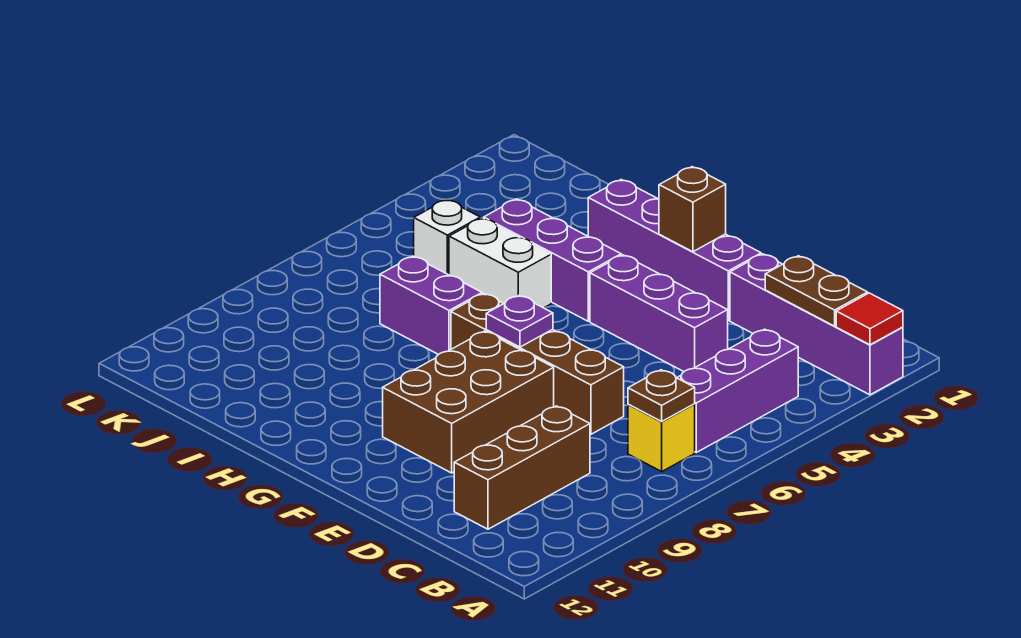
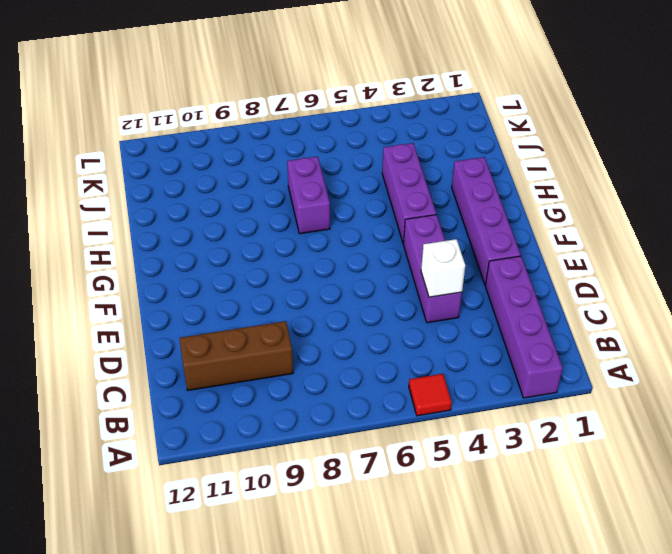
red 1x1 tile [409,374,452,416] -> red 1x1 tile moved to [836,293,903,345]
white 1x1 brick [421,239,465,297] -> white 1x1 brick moved to [414,199,480,275]
none -> purple 1x3 brick [677,329,798,452]
none -> yellow 1x1 brick [628,404,695,471]
none -> brown 1x4 brick [451,293,624,434]

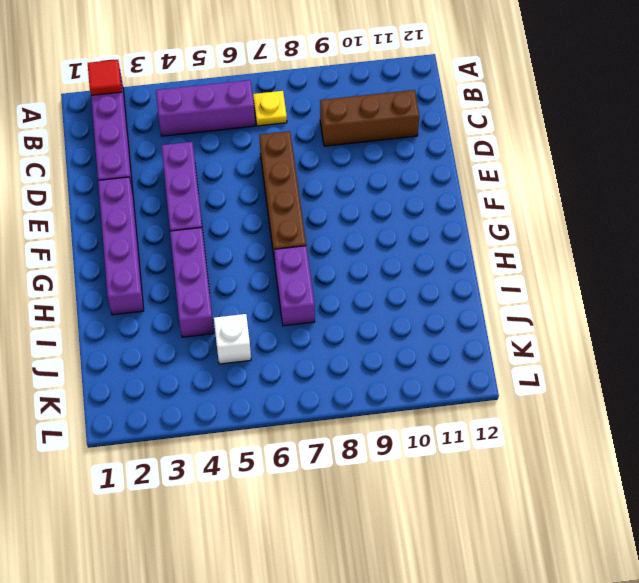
yellow 1x1 plate [253,91,287,126] -> yellow 1x1 brick [628,404,695,471]
none -> brown 2x3 brick [383,331,554,473]
none -> white 1x2 brick [449,218,551,308]
none -> brown 1x2 plate [765,256,868,326]

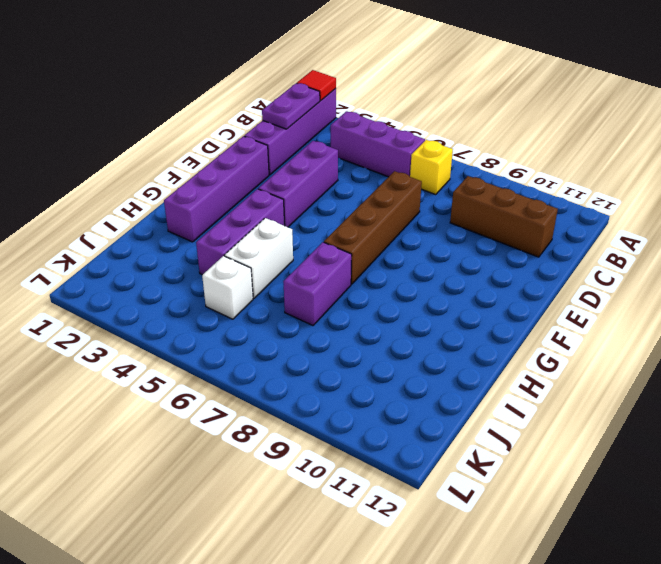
purple 1x2 plate [262,83,320,129] -> brown 1x2 plate [765,256,868,326]
none -> brown 2x3 brick [383,331,554,473]
none -> brown 1x1 plate [628,370,695,421]
none -> brown 1x1 brick [659,167,726,252]

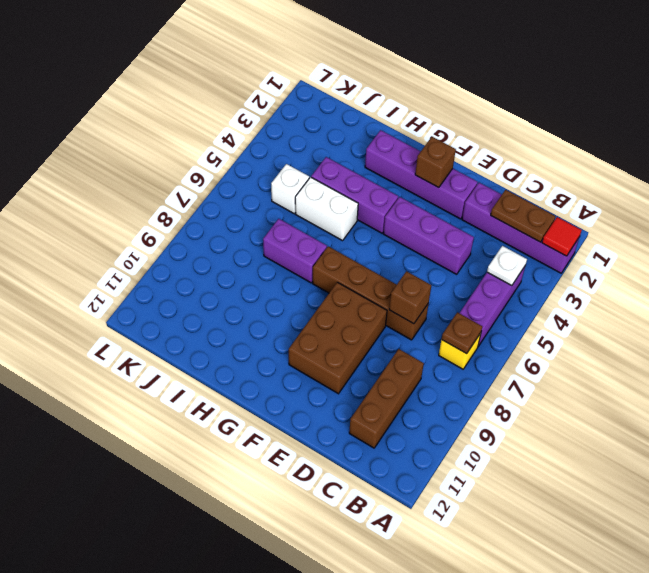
white 1x1 plate [487,246,527,286] -> none
brown 1x1 brick [389,271,431,324] -> none
none -> purple 1x1 plate [486,295,553,347]

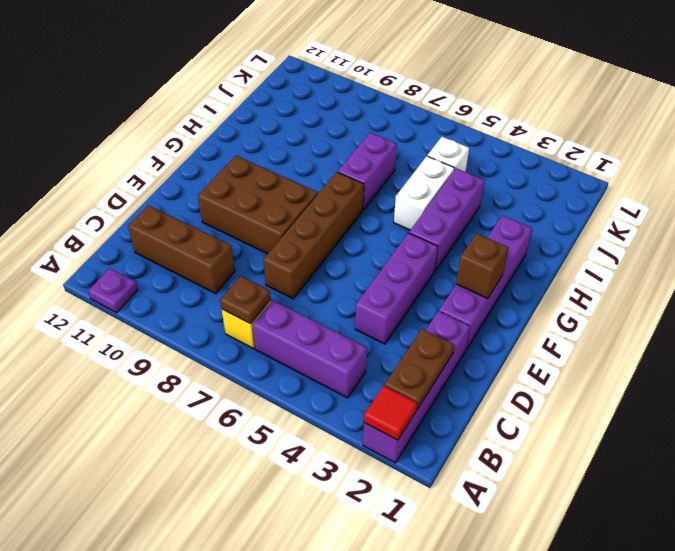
purple 1x1 plate [88,268,138,313] -> purple 1x1 plate moved to [486,295,553,347]

